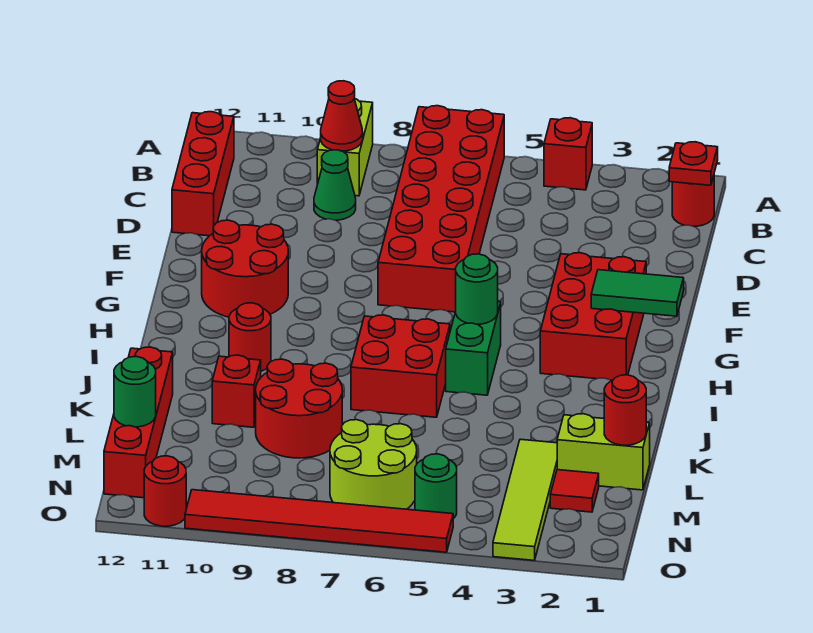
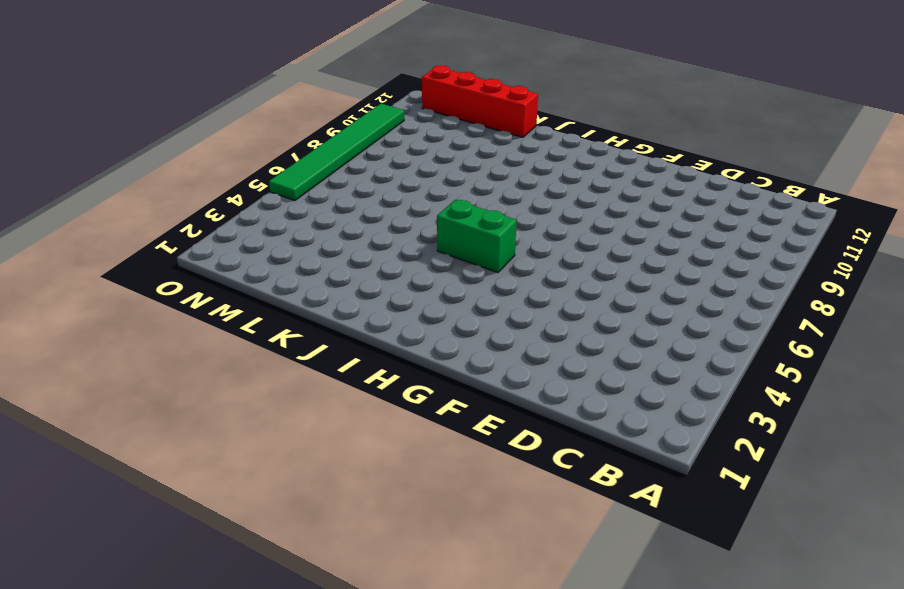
green 1x6 tile [269,104,404,201] -> red 1x6 tile [185,490,453,552]
none -> red 1x1 brick [544,118,592,190]
none -> red 2x6 brick [378,106,504,312]
none -> lime 1x2 brick [317,99,373,196]

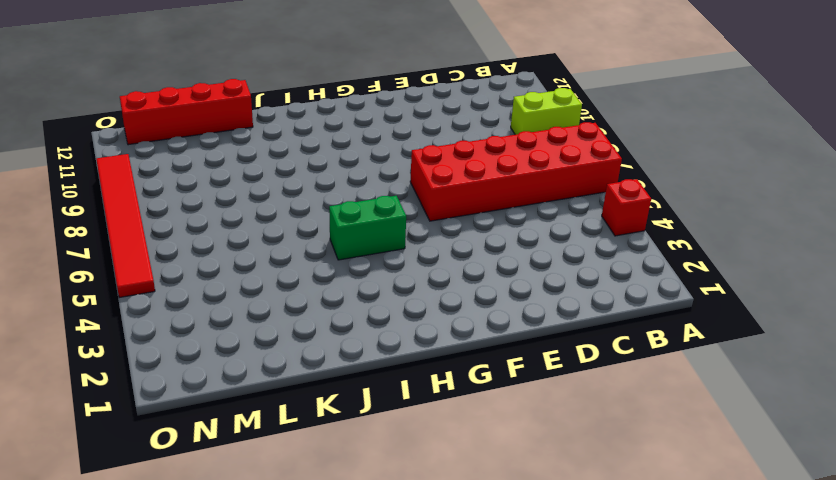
none -> red 1x1 round brick [672,176,714,226]
none -> red 1x3 brick [172,112,234,236]
none -> green 1x1 cone [314,150,356,220]

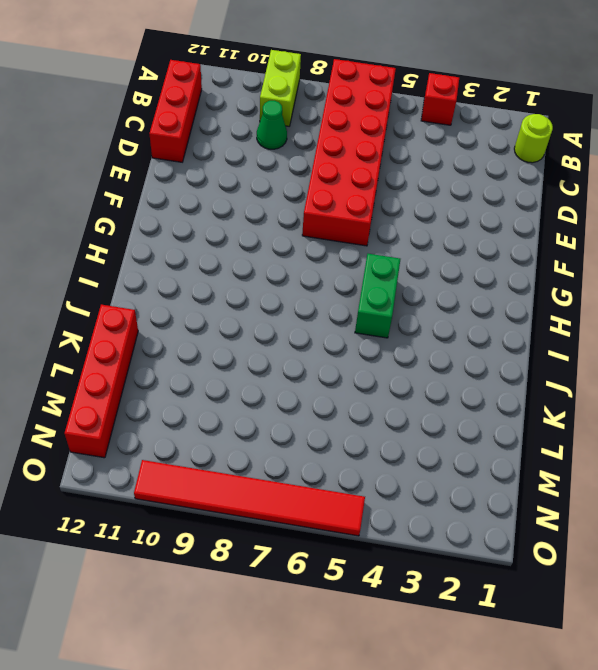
lime 1x1 round brick [514,114,553,163] -> red 1x1 round brick [672,176,714,226]
none -> red 2x3 brick [540,253,646,380]
none -> red 2x2 round brick [202,220,288,317]
none -> red 2x2 brick [351,315,450,417]

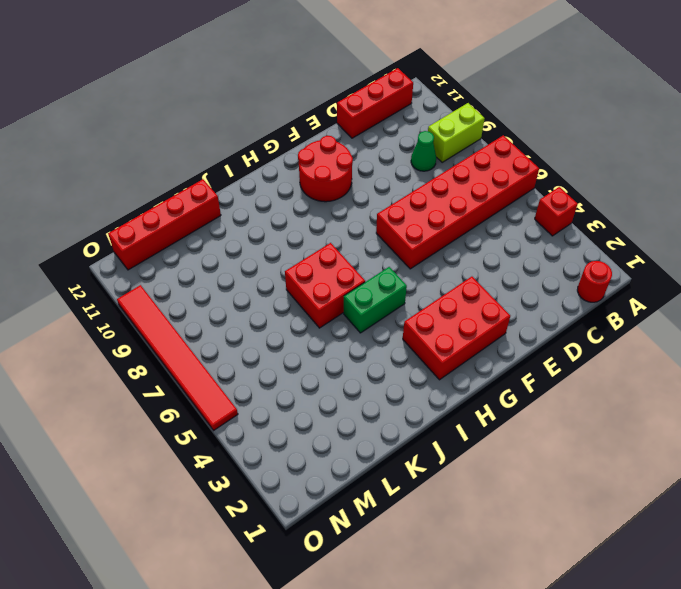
none -> red 1x1 round brick [229,303,271,371]
none -> red 2x2 round brick [256,359,342,458]
none -> red 1x1 brick [212,355,261,427]

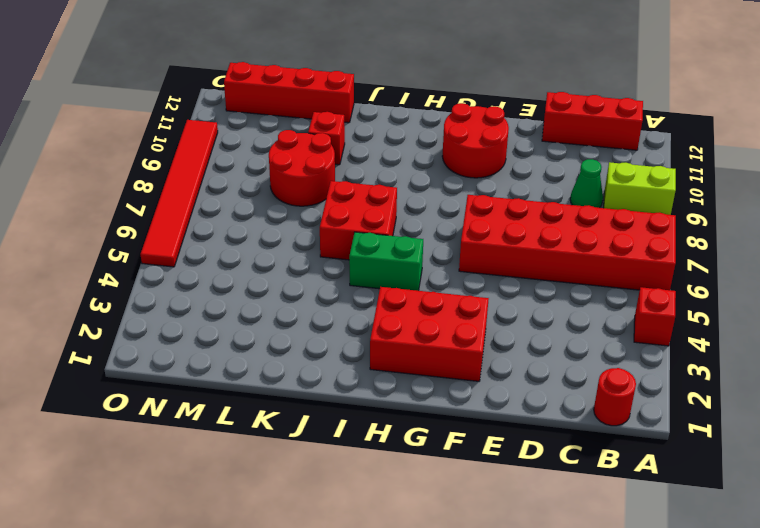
none -> red 1x1 round brick [229,303,271,371]
none -> lime 1x2 brick [557,414,650,490]
none -> lime 1x4 tile [493,439,557,560]

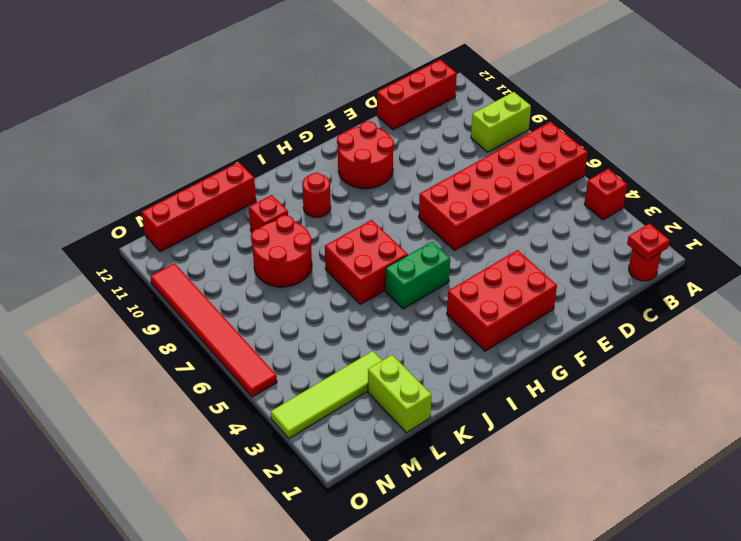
none -> green 1x1 cone [314,150,356,220]
none -> red 1x1 tile [550,470,599,512]
none -> lime 2x2 round brick [330,420,417,509]

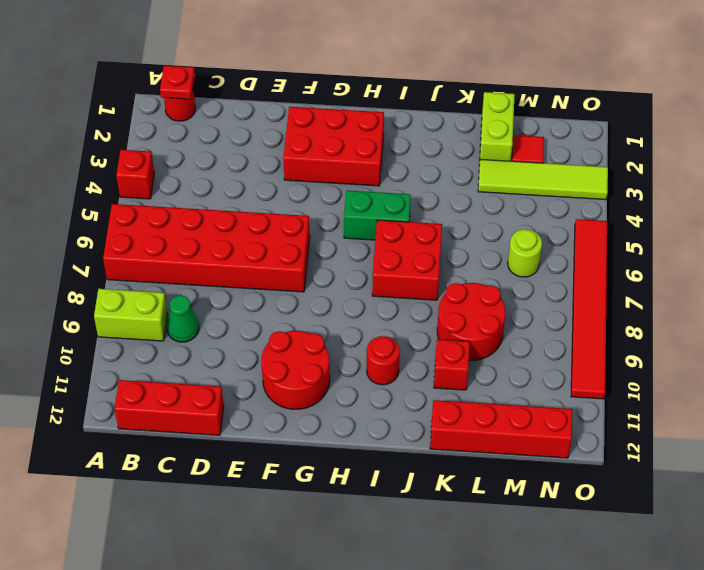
lime 1x1 round brick [508,229,542,277] -> lime 2x2 round brick [330,420,417,509]
none -> green 1x1 round brick [415,454,457,519]
none -> red 1x1 round brick [144,456,186,526]
none -> red 1x1 cone [321,81,363,151]

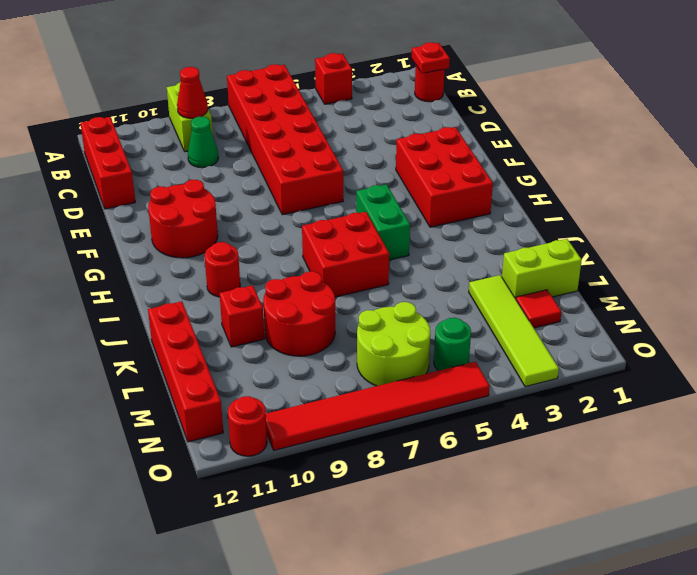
none -> green 1x2 tile [591,270,684,316]
none -> green 1x1 round brick [456,254,498,324]
none -> red 1x1 round brick [604,375,646,445]

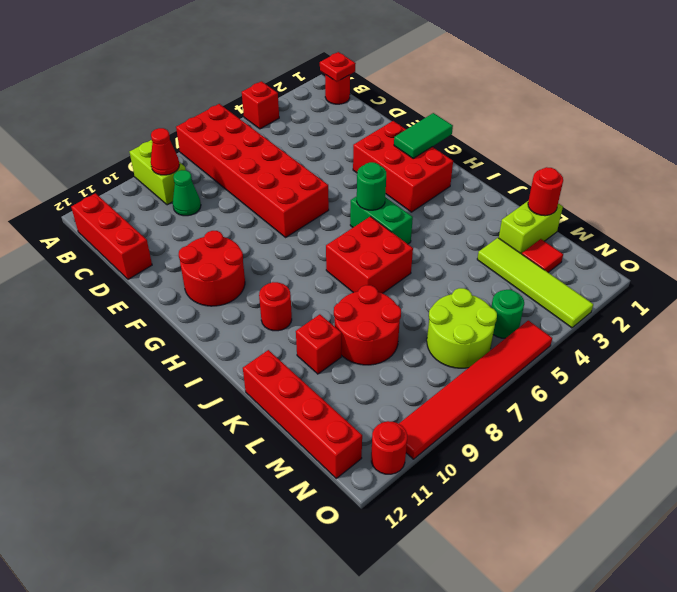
none -> green 1x1 round brick [114,356,156,427]

